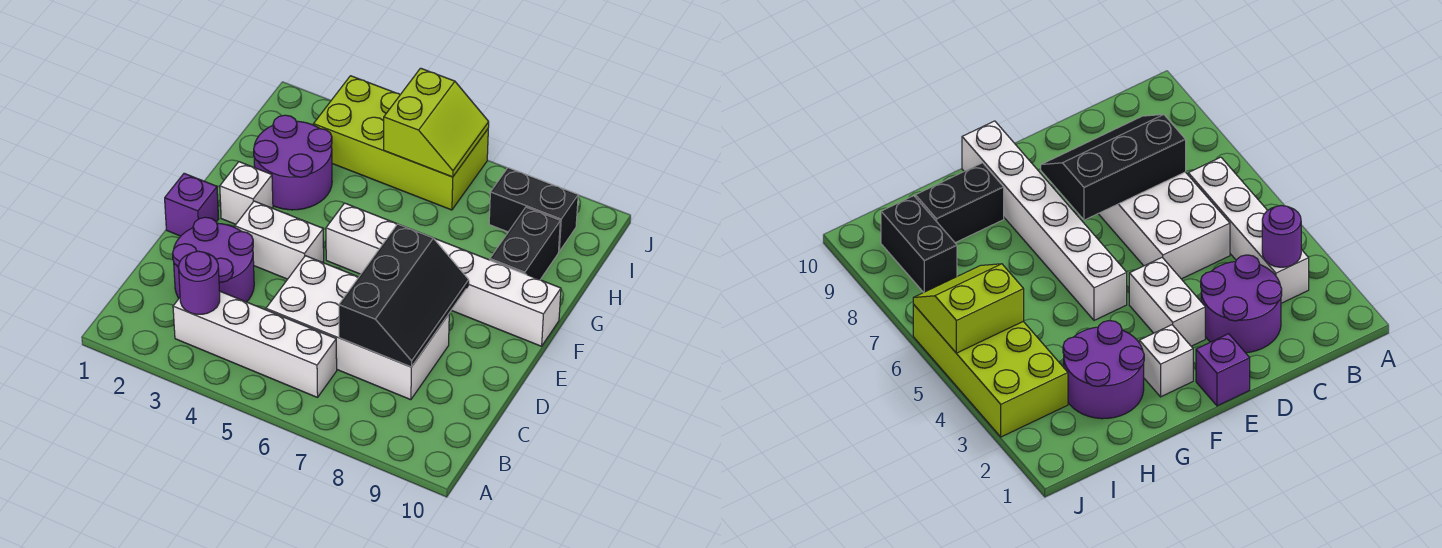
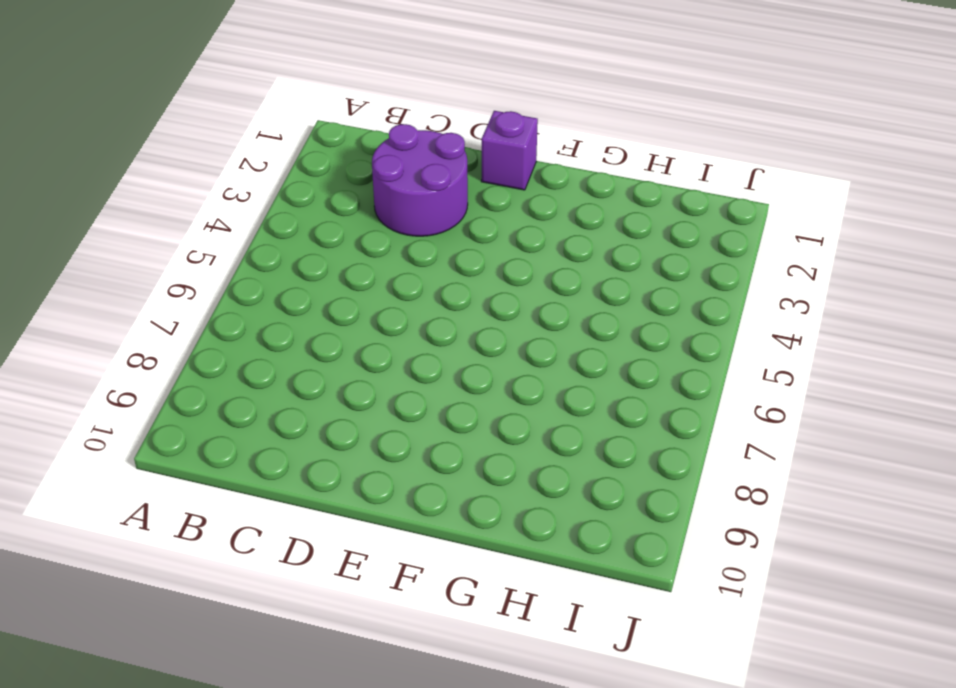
none -> white 1x4 brick [173,291,337,397]
none -> white 2x4 brick [266,256,449,400]
none -> white 1x2 brick [235,201,324,279]

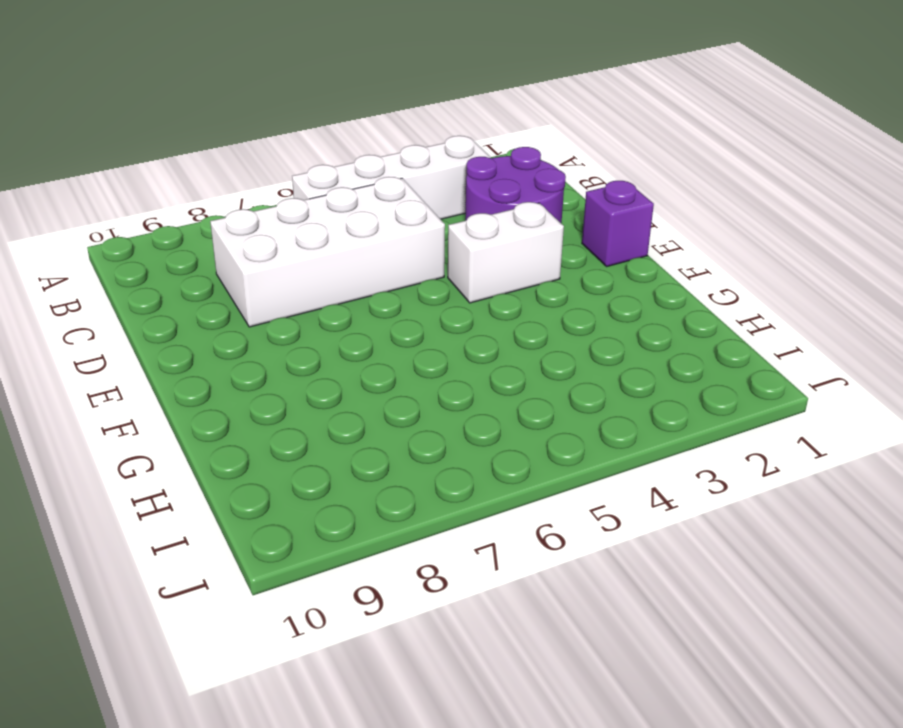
none -> white 1x1 brick [220,162,273,224]
none -> white 1x6 brick [326,203,561,346]
none -> purple 2x2 round brick [254,115,332,210]

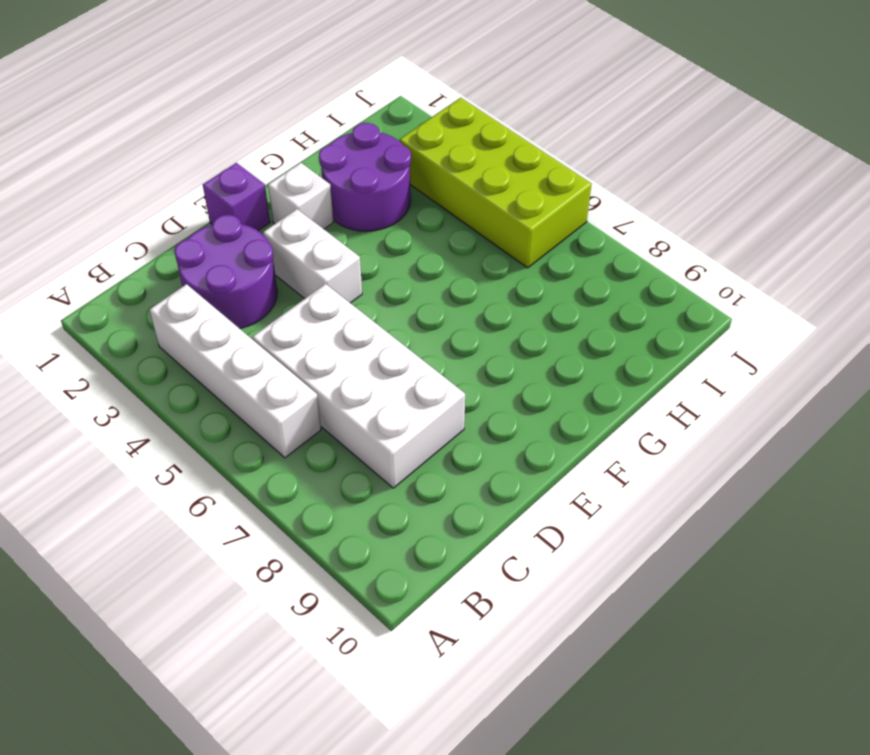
none -> white 1x6 brick [326,203,561,346]
none -> black 1x2 brick [490,207,560,280]
none -> black 1x2 brick [489,168,578,251]

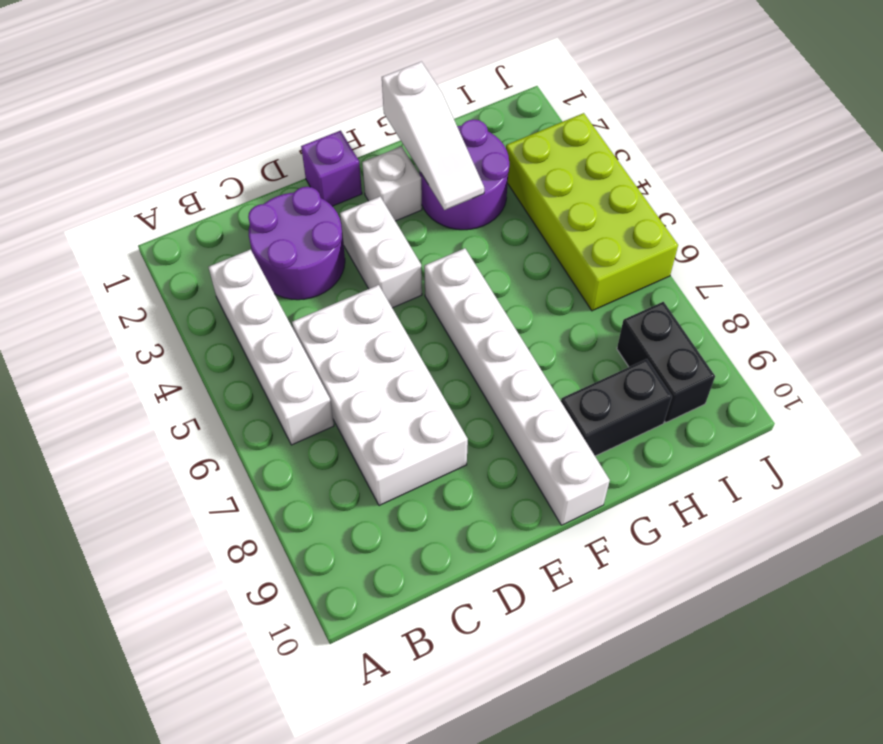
white 1x3 slope [382,62,484,210] -> none
none -> purple 1x1 round brick [179,251,220,314]
none -> black 2x3 slope [339,224,469,367]
none -> lime 2x2 slope [384,68,489,177]

